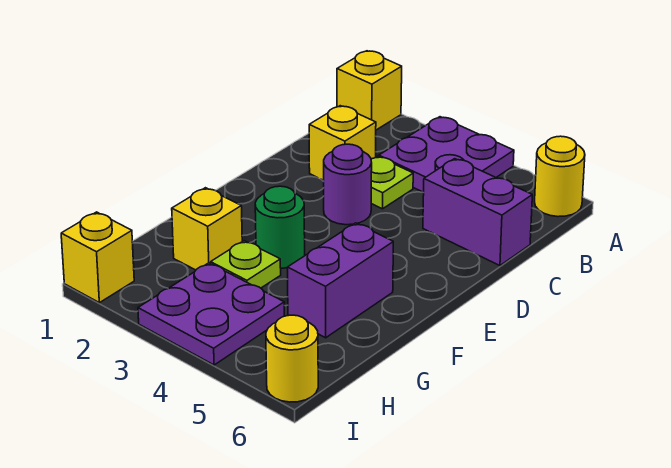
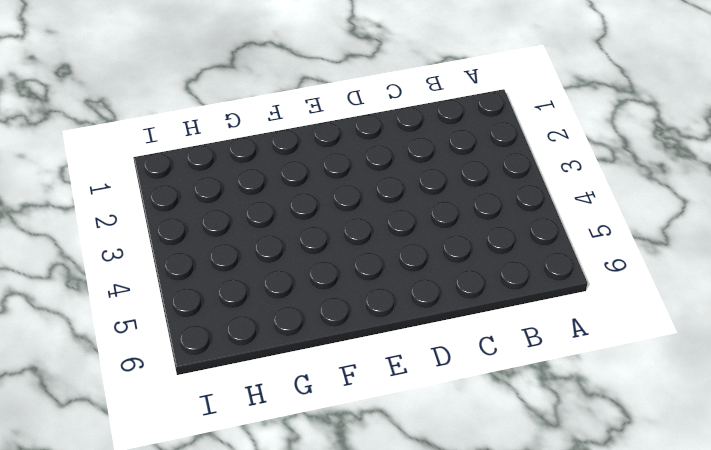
none -> yellow 1x1 brick [337,51,402,130]
none -> purple 2x2 plate [379,117,514,192]
none -> yellow 1x1 round brick [535,136,585,217]

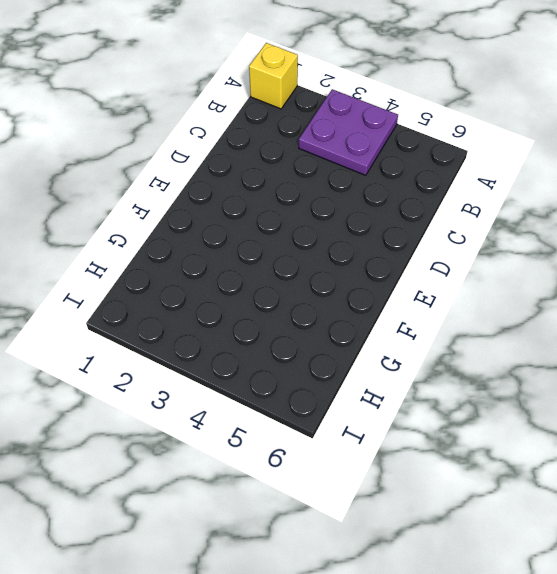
none -> yellow 1x1 round brick [535,136,585,217]
none -> yellow 1x1 brick [309,106,376,180]
none -> lime 1x1 plate [371,156,413,209]

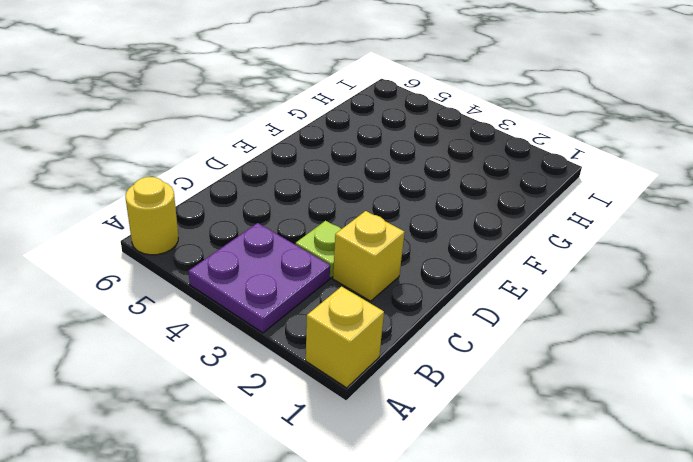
none -> purple 1x2 brick [423,159,532,266]
none -> purple 1x1 round brick [324,144,372,225]
none -> green 1x1 round brick [255,186,305,268]

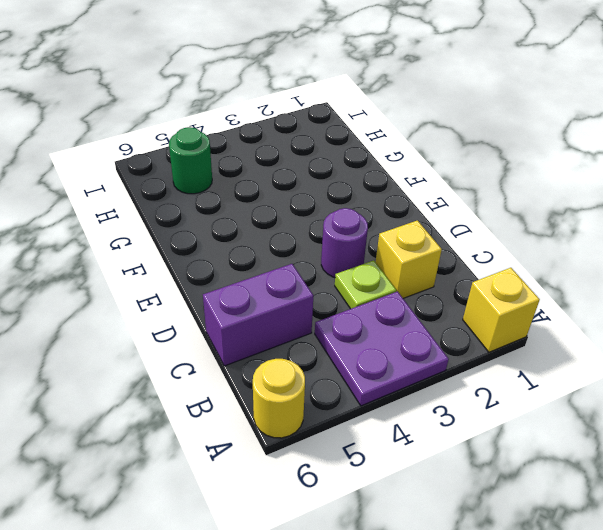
green 1x1 round brick [169,127,212,194] -> green 1x1 round brick moved to [255,186,305,268]
none -> purple 1x2 brick [287,223,393,338]
none -> yellow 1x1 brick [172,188,242,270]
none -> lime 1x1 plate [211,241,281,288]

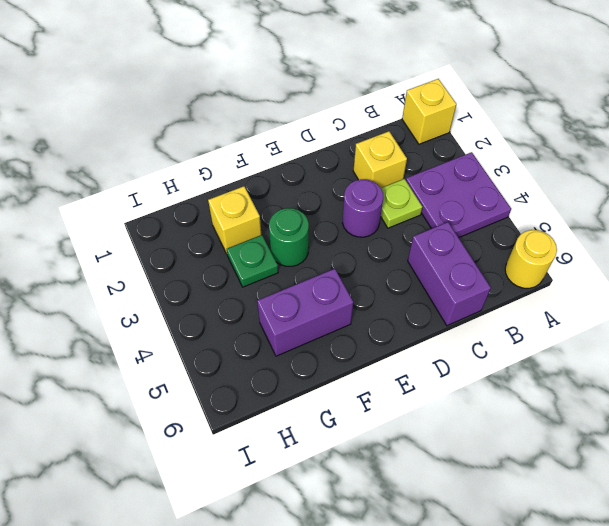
green 1x1 plate [227,235,278,287] -> lime 1x1 plate [211,241,281,288]
none -> purple 2x2 plate [138,263,284,365]
none -> yellow 1x1 brick [61,212,134,303]
none -> yellow 1x1 round brick [266,315,318,402]

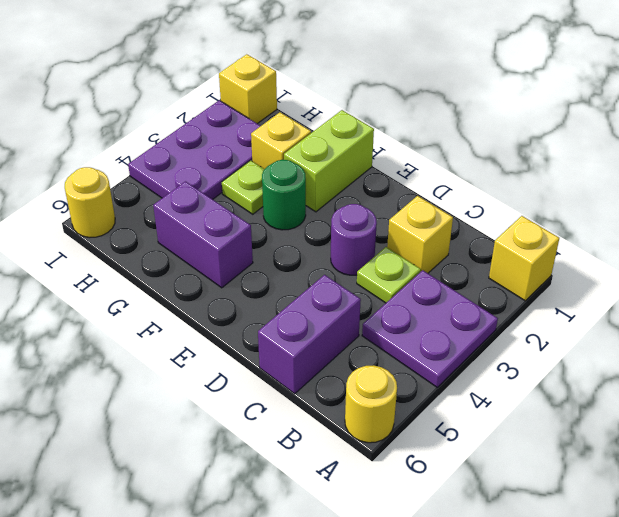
lime 1x2 brick [284,110,374,212] -> none
purple 2x3 plate [128,100,260,199] -> purple 2x2 plate [138,263,284,365]

